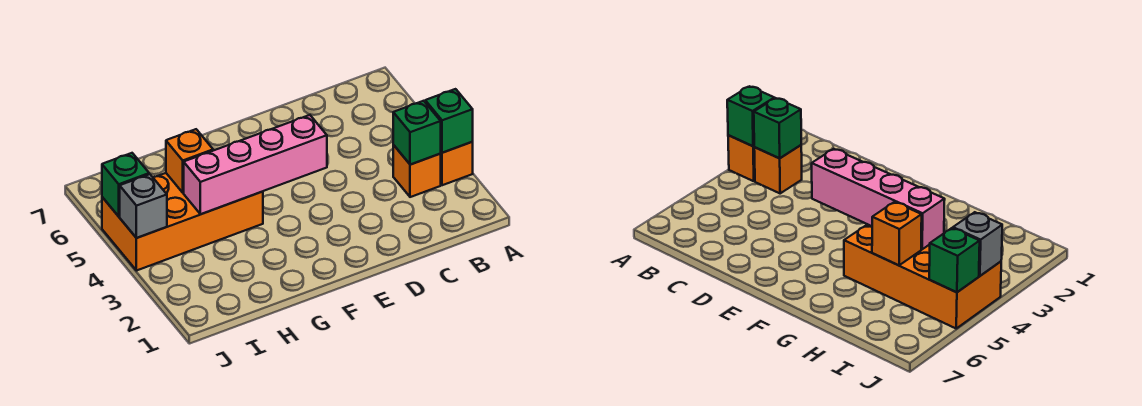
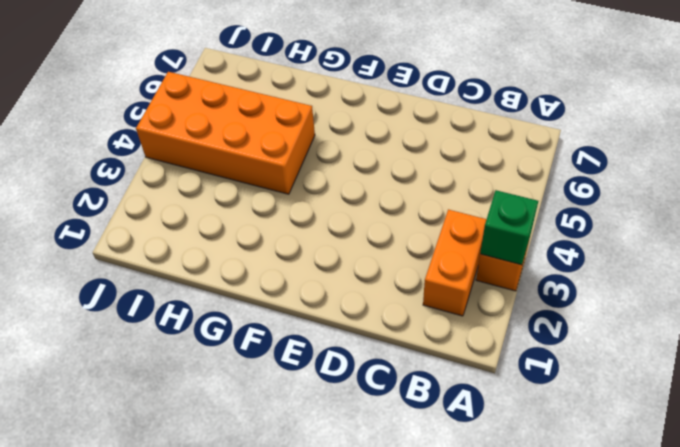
orange 1x2 brick [423,209,487,316] -> orange 1x1 brick [393,145,441,197]
none -> green 1x1 brick [393,101,441,165]
none -> pink 1x4 brick [184,115,327,214]

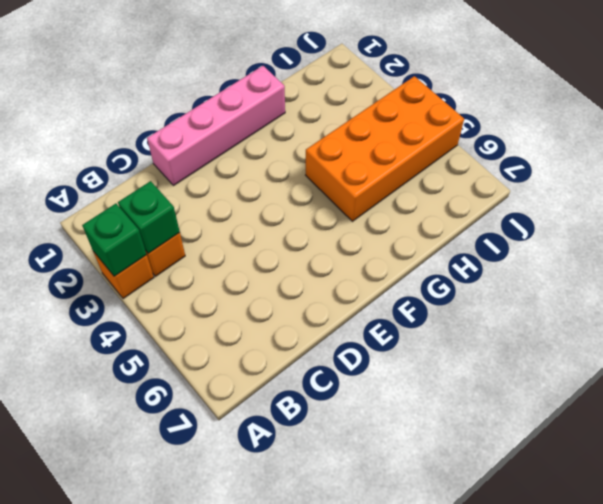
pink 1x4 brick [147,66,285,186] -> pink 1x4 brick moved to [184,115,327,214]
none -> orange 1x1 brick [166,129,213,193]
none -> grey 1x1 brick [120,174,167,238]

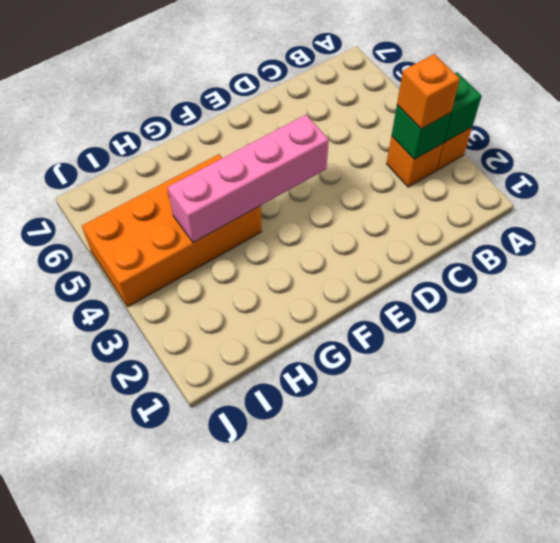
orange 1x1 brick [397,54,460,129] -> orange 1x1 brick moved to [166,129,213,193]
none -> grey 1x1 brick [120,174,167,238]
none -> green 1x1 brick [102,153,149,216]

